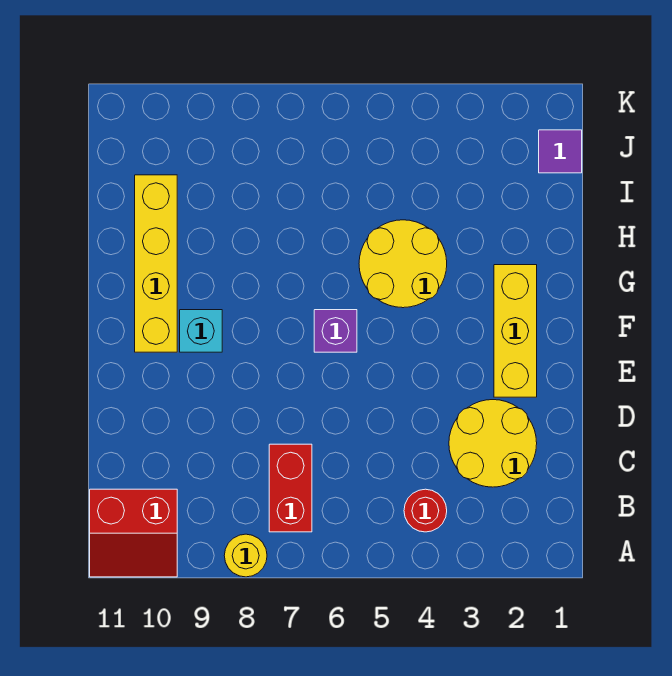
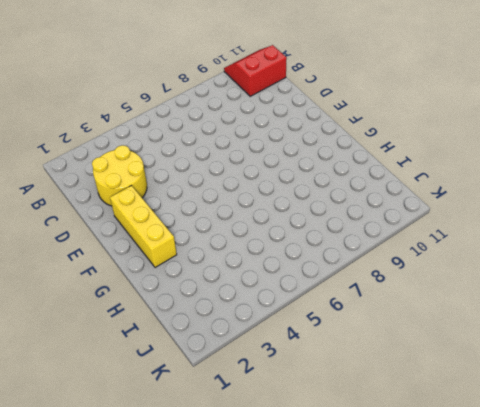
none -> yellow 1x1 round brick [224,534,267,577]
none -> red 1x1 round brick [404,489,447,532]

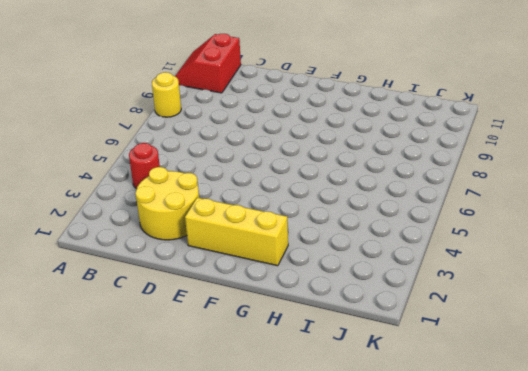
none -> red 1x2 brick [269,444,312,532]
none -> purple 1x1 brick [314,310,357,352]

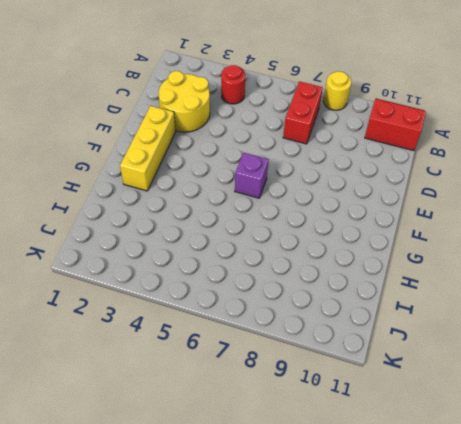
none -> cyan 1x1 brick [180,310,222,352]
none -> yellow 1x4 brick [135,175,177,352]

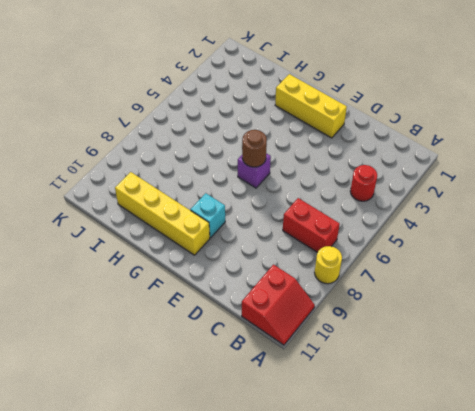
brown 1x1 round brick [242,130,267,167] -> none
none -> yellow 2x2 round brick [449,400,537,487]
none -> yellow 2x2 round brick [359,220,447,308]

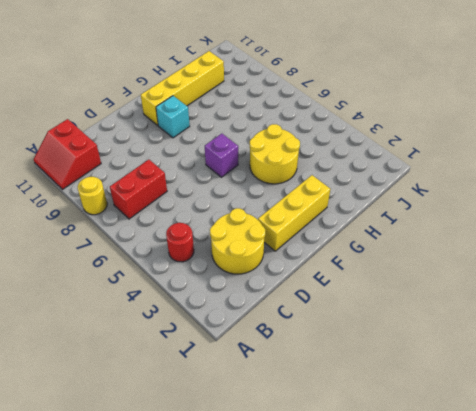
none -> purple 1x1 tile [539,130,582,173]

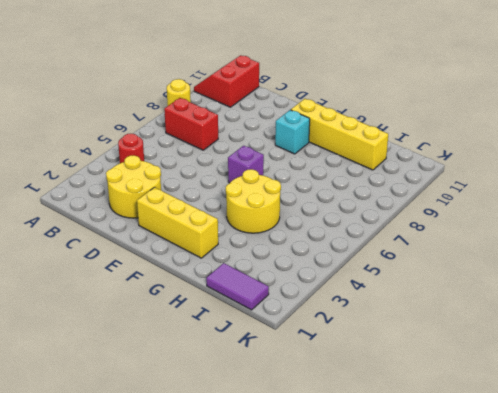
purple 1x2 tile [206,263,269,310] -> purple 1x1 tile [539,130,582,173]

